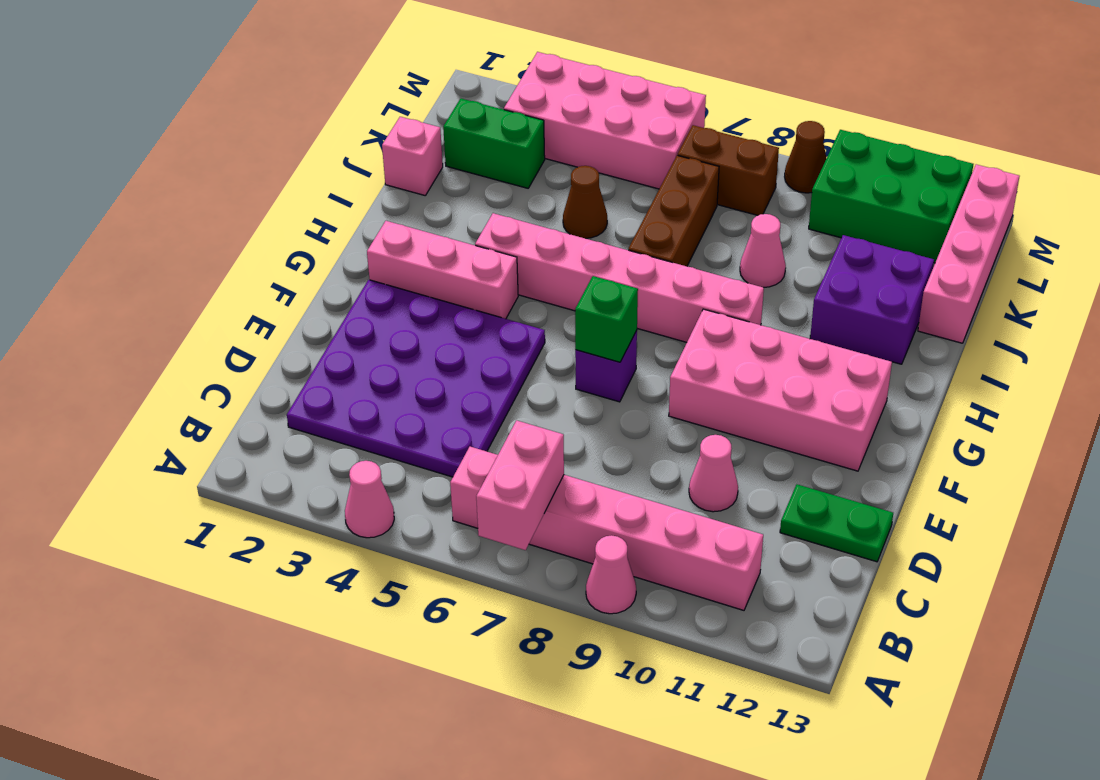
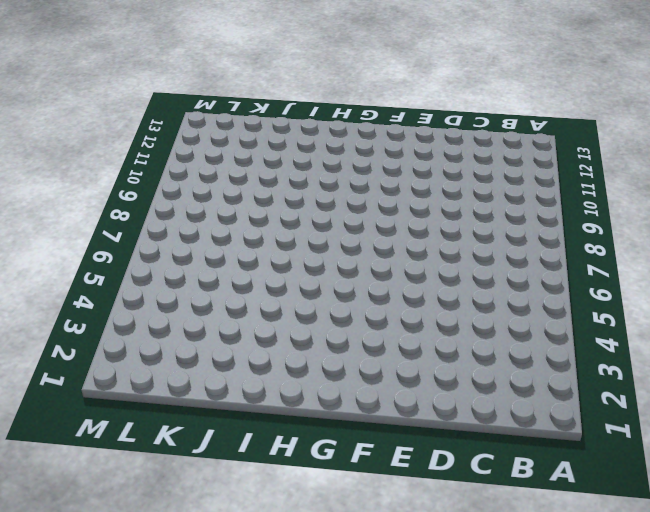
none -> pink 1x1 cone [345,461,394,538]
none -> pink 1x1 cone [586,535,636,614]
none -> pink 1x6 brick [450,447,763,610]

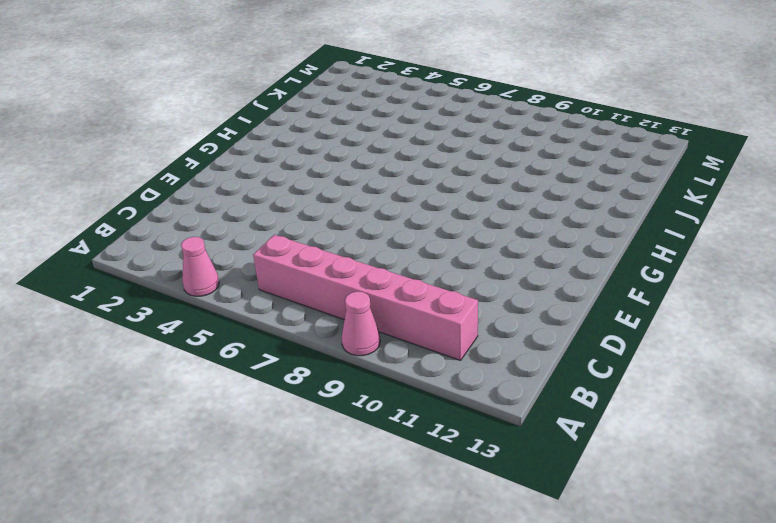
none -> purple 4x4 plate [287,280,545,477]
none -> pink 1x1 cone [689,435,738,512]
none -> green 1x2 plate [780,484,893,562]

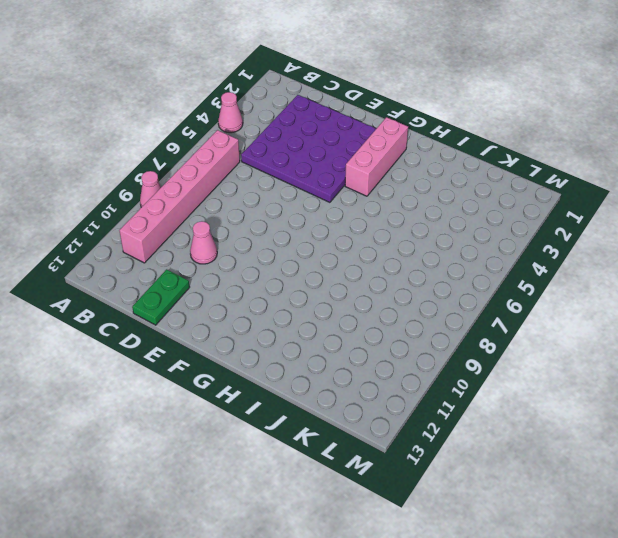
none -> purple 1x1 brick [575,330,637,402]
none -> pink 2x4 brick [669,309,892,471]
none -> pink 1x6 brick [475,213,764,342]

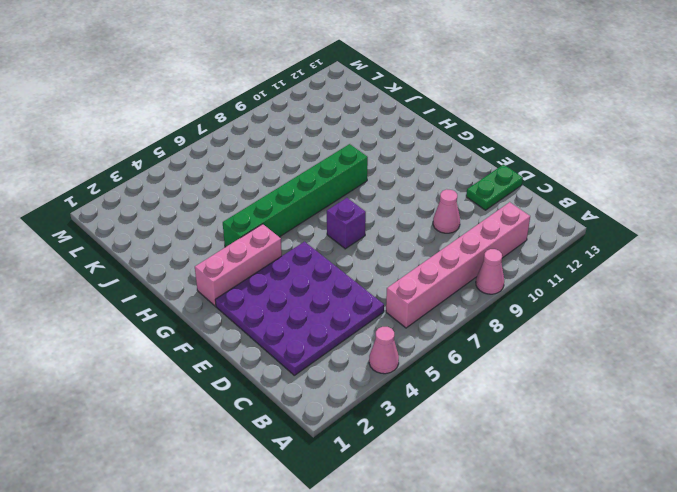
green 1x6 brick [223,144,368,247] -> pink 1x6 brick [475,213,764,342]
none -> pink 2x4 brick [669,309,892,471]
none -> brown 1x3 brick [628,155,719,266]
none -> purple 2x2 brick [810,235,934,364]

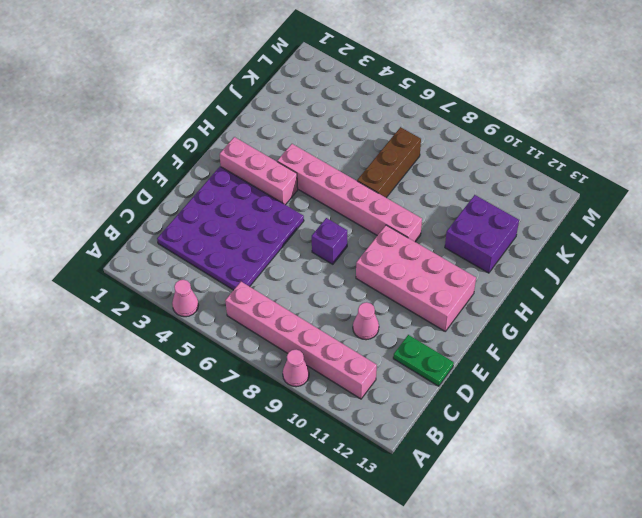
none -> pink 1x1 brick [382,117,443,195]
none -> brown 1x1 cone [563,166,607,238]
none -> pink 1x1 cone [740,214,786,287]

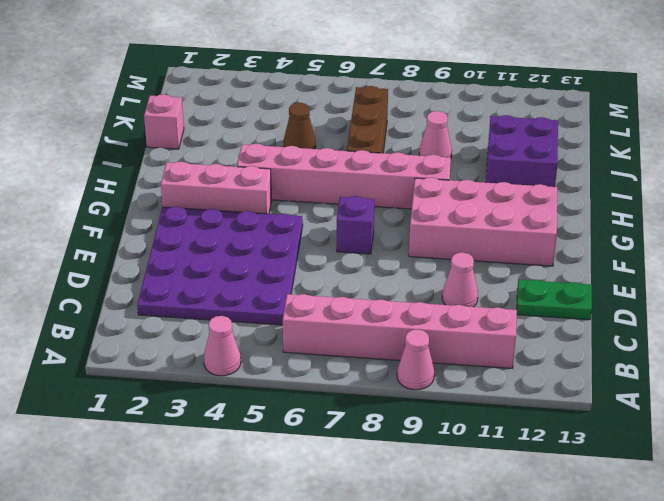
none -> pink 1x4 brick [918,164,1019,343]
none -> green 1x2 brick [443,99,545,188]
none -> pink 2x4 brick [504,52,706,189]

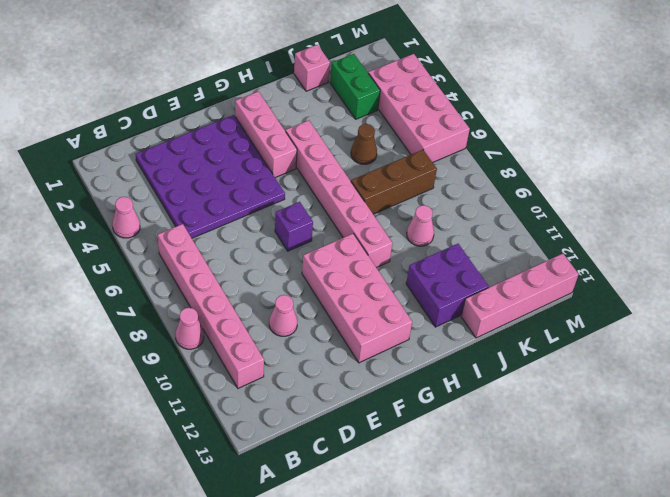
none -> green 1x2 plate [780,484,893,562]
none -> brown 1x2 brick [678,125,779,215]
none -> green 2x3 brick [809,130,973,263]

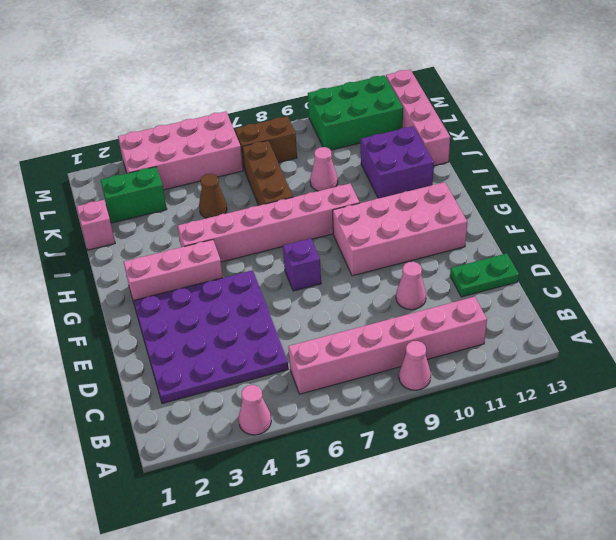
none -> brown 1x1 cone [785,121,826,193]
none -> pink 1x2 brick [476,420,564,550]
none -> green 1x1 brick [575,276,638,362]

